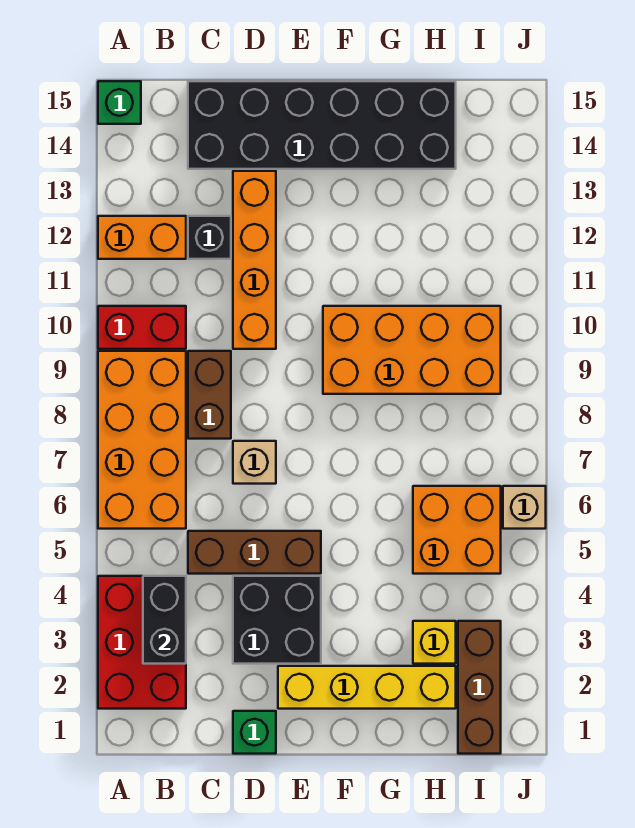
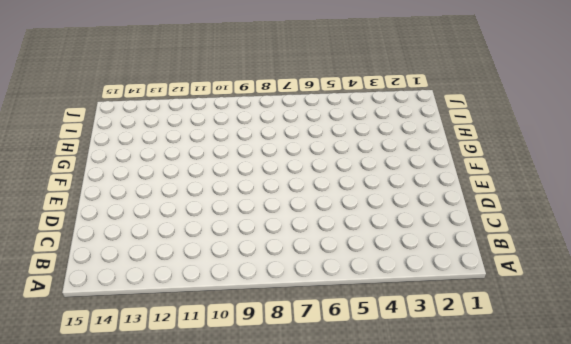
none -> red 2x3 brick [98,576,186,709]
none -> orange 2x4 brick [98,351,186,529]
none -> red 1x2 brick [98,306,186,349]

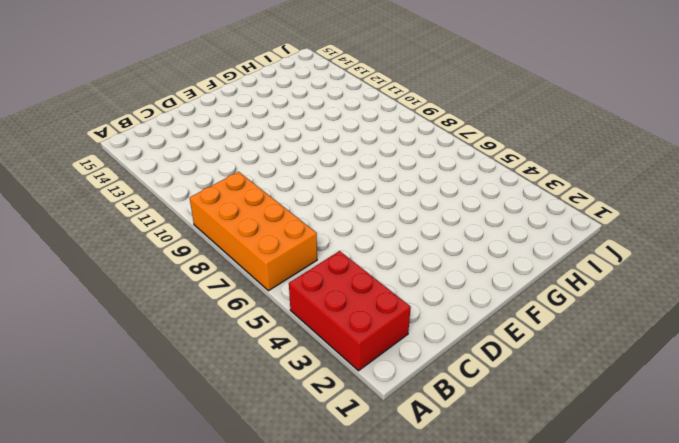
none -> red 1x2 brick [98,306,186,349]
none -> orange 1x2 brick [98,216,186,259]
none -> green 1x1 brick [98,81,141,124]

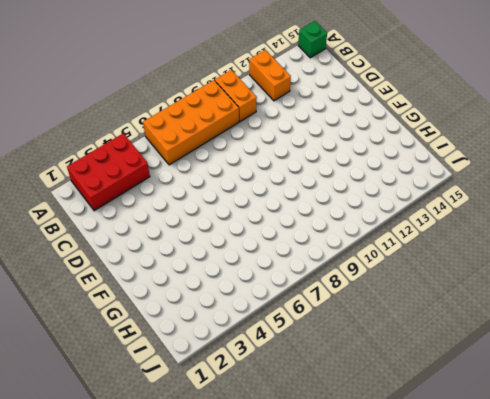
orange 1x2 brick [215,70,257,122] -> red 1x2 brick [98,306,186,349]
none -> brown 1x3 brick [188,531,321,574]
none -> brown 1x2 brick [188,351,231,439]
none -> black 1x1 brick [188,216,231,259]

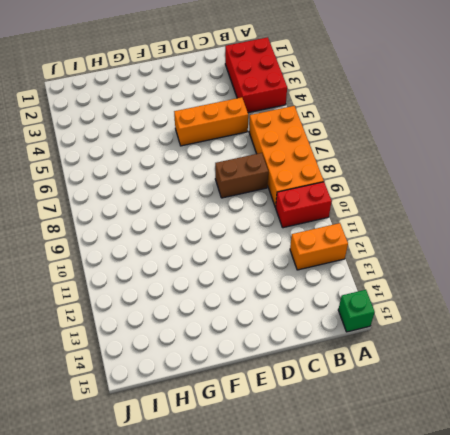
orange 1x3 brick [174,97,248,146] -> brown 1x3 brick [188,531,321,574]
brown 1x2 brick [215,153,268,198] -> brown 1x2 brick turned to [188,351,231,439]
none -> black 1x1 brick [188,216,231,259]
none -> black 2x6 brick [188,81,456,169]
none -> green 1x1 brick [233,711,276,754]

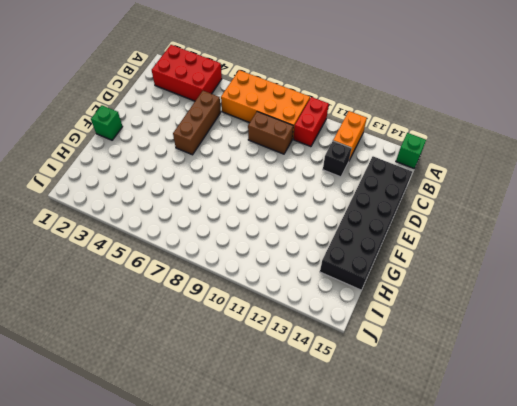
green 1x1 brick [91,105,123,140] -> green 1x1 brick moved to [233,711,276,754]
none -> black 2x2 brick [233,576,321,664]
none -> tan 1x1 brick [233,441,276,484]
none -> orange 1x4 brick [233,171,276,349]

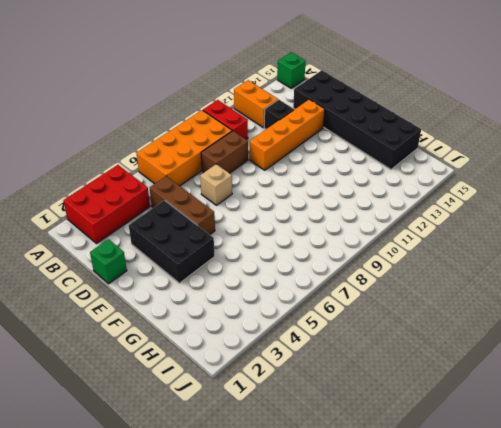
black 2x3 brick [129,200,215,283] -> black 2x2 brick [233,576,321,664]
none -> yellow 1x4 brick [278,666,456,709]
none -> orange 2x4 brick [323,306,501,394]
none -> yellow 1x1 brick [413,621,456,664]

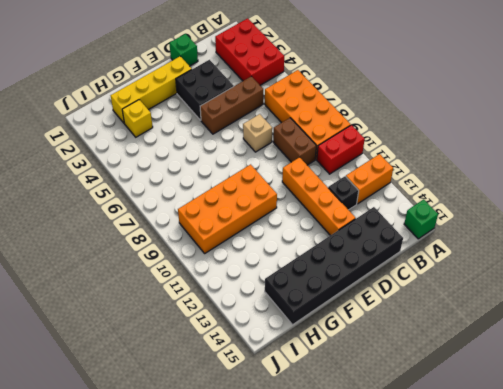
none -> orange 2x2 brick [413,486,501,574]
none -> brown 1x3 brick [458,621,501,754]
none -> tan 1x1 brick [503,486,546,529]

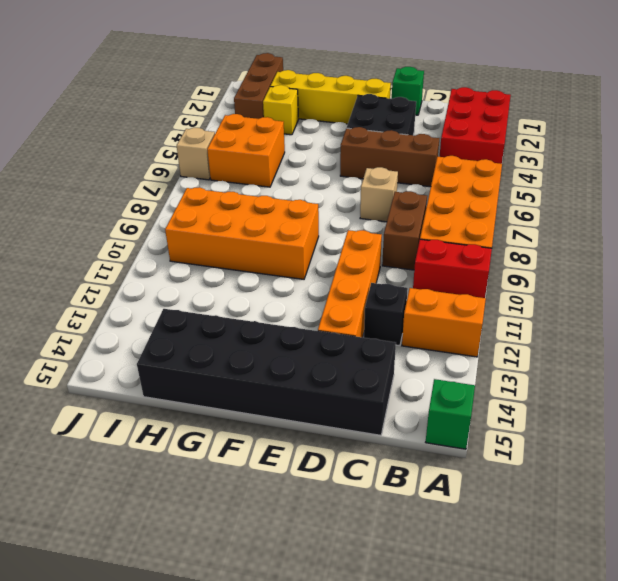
none -> black 1x2 brick [143,576,186,664]

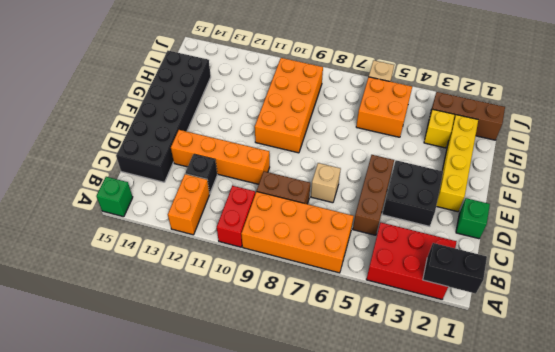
black 1x2 brick [423,243,487,294] -> black 1x2 brick moved to [143,576,186,664]

